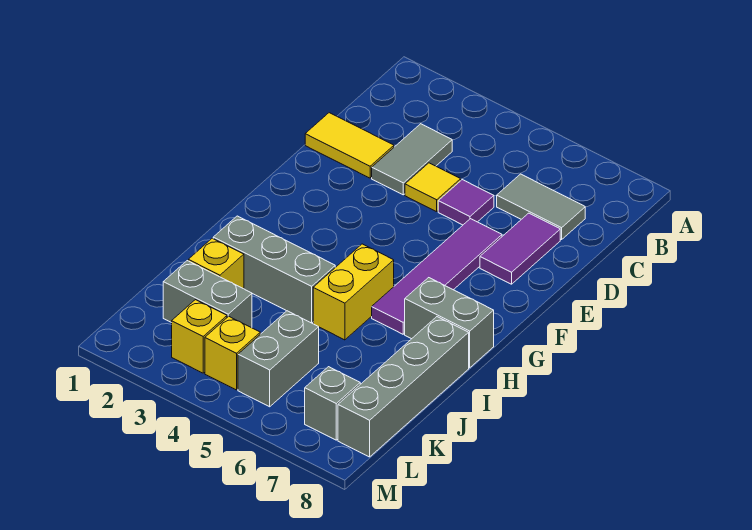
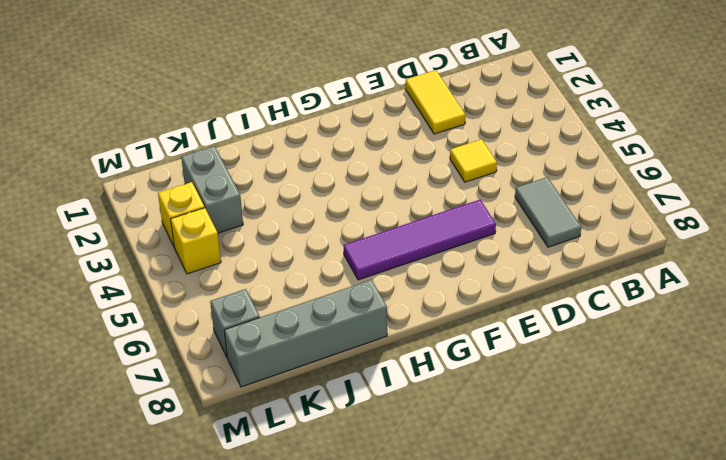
none -> grey 1x2 tile [372,124,452,195]
none -> purple 1x1 tile [438,180,494,225]
none -> purple 1x2 tile [480,213,560,284]

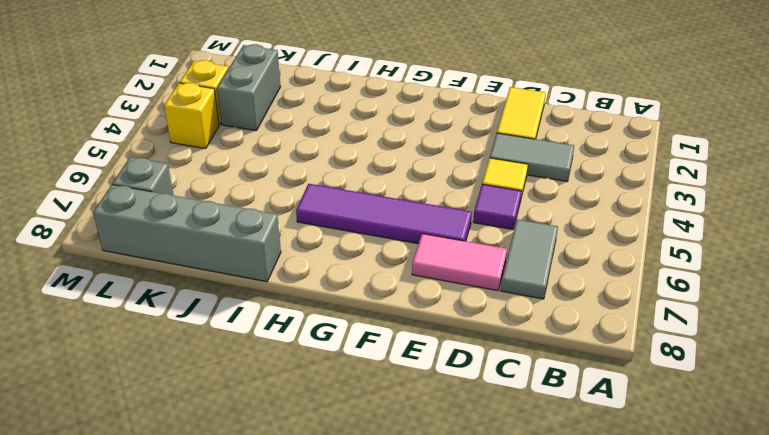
pink 1x2 tile [412,234,507,291] -> purple 1x2 tile [480,213,560,284]
none -> yellow 1x2 brick [313,244,394,340]
none -> grey 1x2 brick [405,278,494,368]
none -> grey 1x3 brick [213,216,335,323]

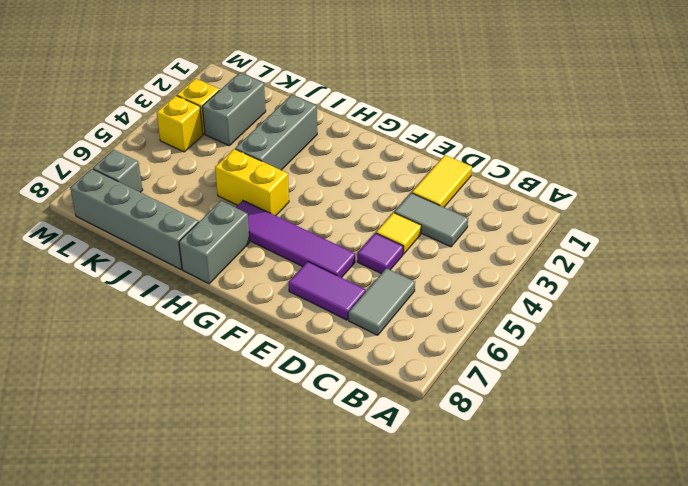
none -> yellow 1x1 brick [188,238,244,289]
none -> grey 1x2 brick [238,311,319,407]

